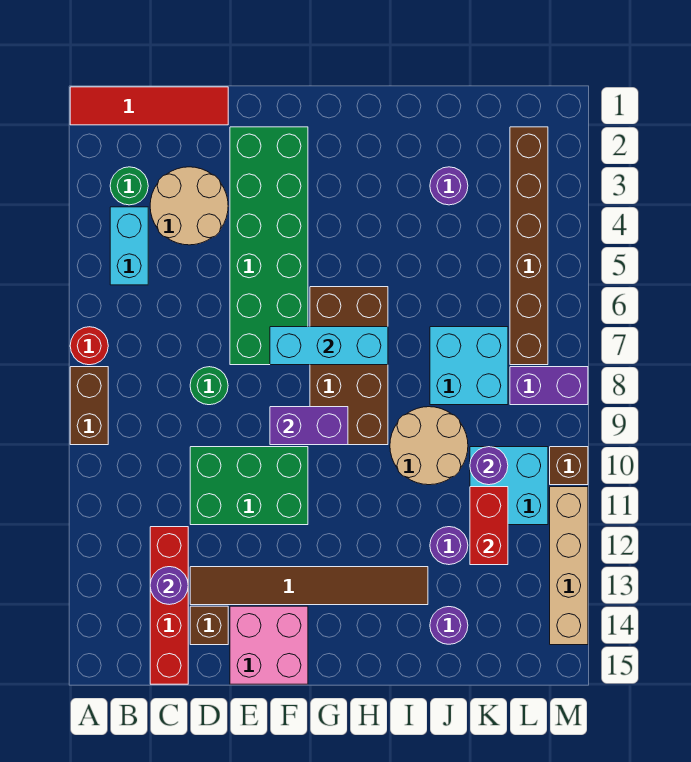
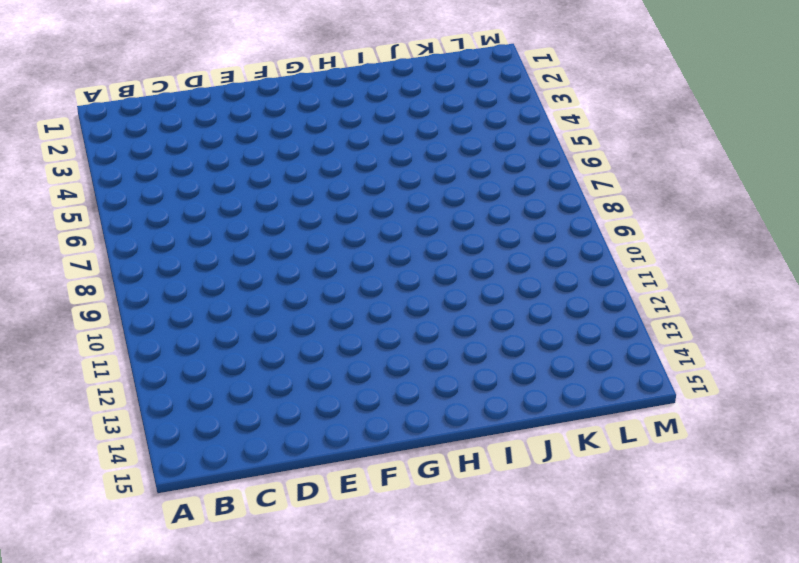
none -> red 1x4 tile [70,87,228,125]
none -> red 1x1 round brick [70,327,108,365]
none -> brown 1x2 brick [70,367,108,445]

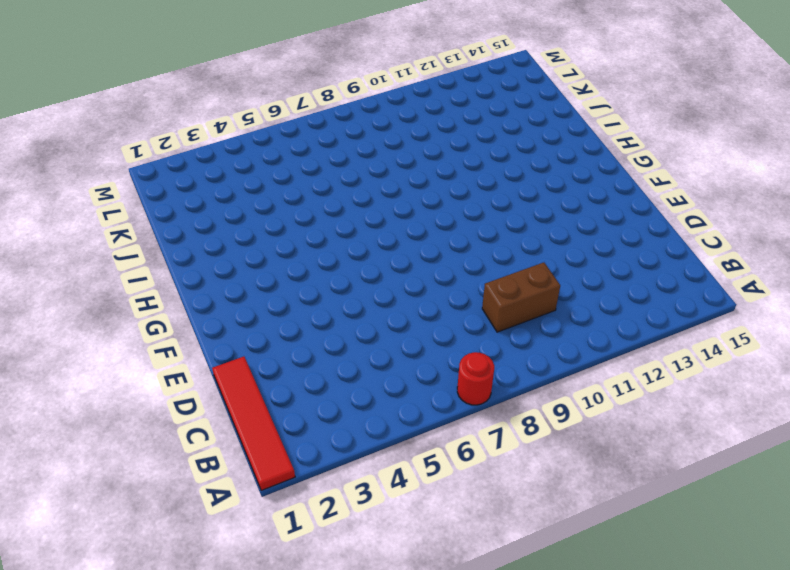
brown 1x2 brick [482,263,560,332] -> brown 1x2 brick moved to [70,367,108,445]
none -> green 1x1 round brick [110,167,148,205]
none -> cyan 1x2 brick [110,207,148,285]
none -> tan 2x2 round brick [150,167,228,245]

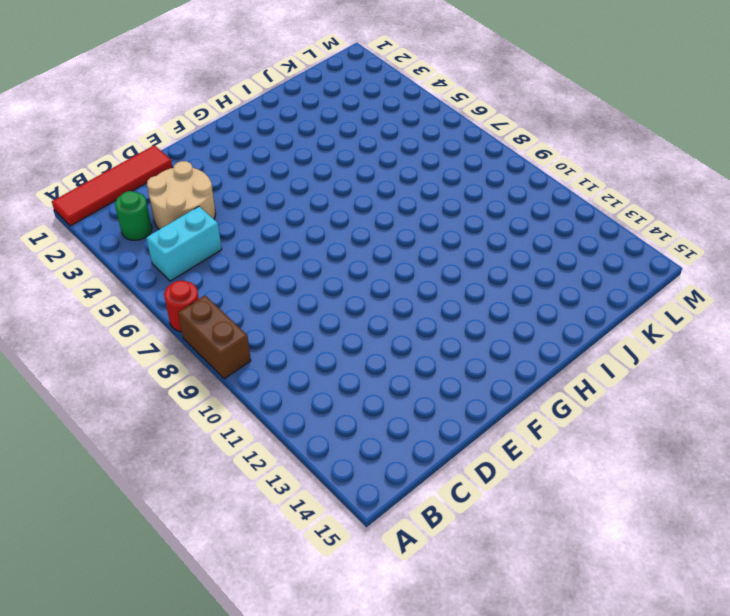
cyan 1x2 brick [146,207,222,281] -> cyan 1x2 brick turned to [110,207,148,285]
none -> red 1x4 brick [150,527,188,684]
none -> green 1x1 round brick [190,367,228,405]
none -> green 2x3 brick [190,447,308,525]

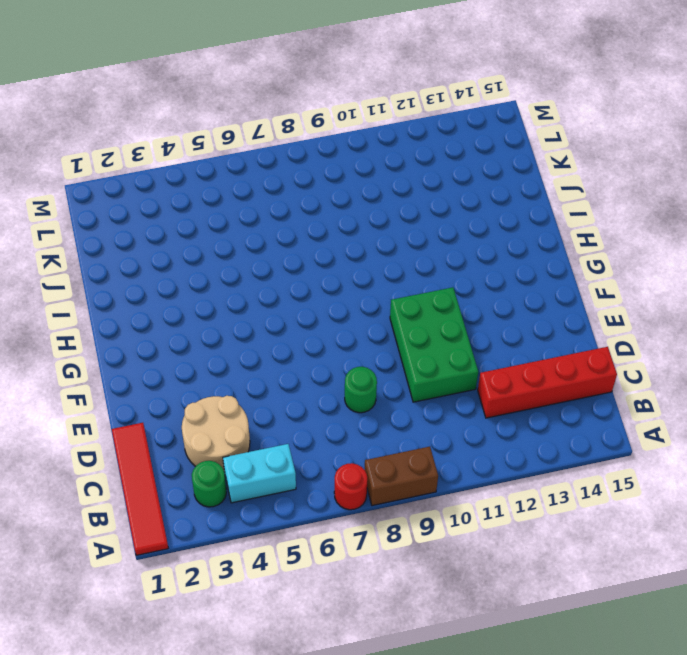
none -> brown 1x6 tile [190,567,428,605]
none -> brown 1x1 brick [190,606,228,645]
none -> green 2x6 brick [230,127,308,365]

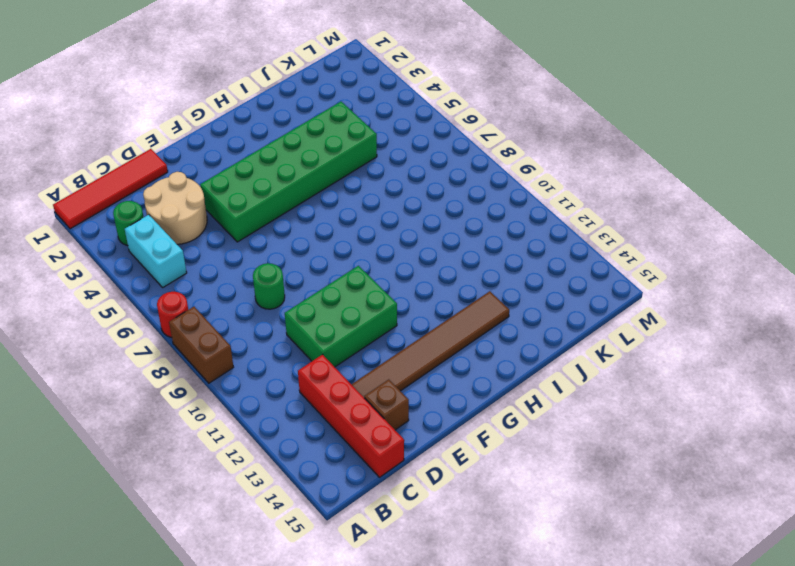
green 2x6 brick [200,102,377,242] -> green 2x6 brick turned to [230,127,308,365]
none -> pink 2x2 brick [230,606,308,684]
none -> brown 2x4 brick [310,287,388,445]
none -> tan 2x2 round brick [390,407,468,485]

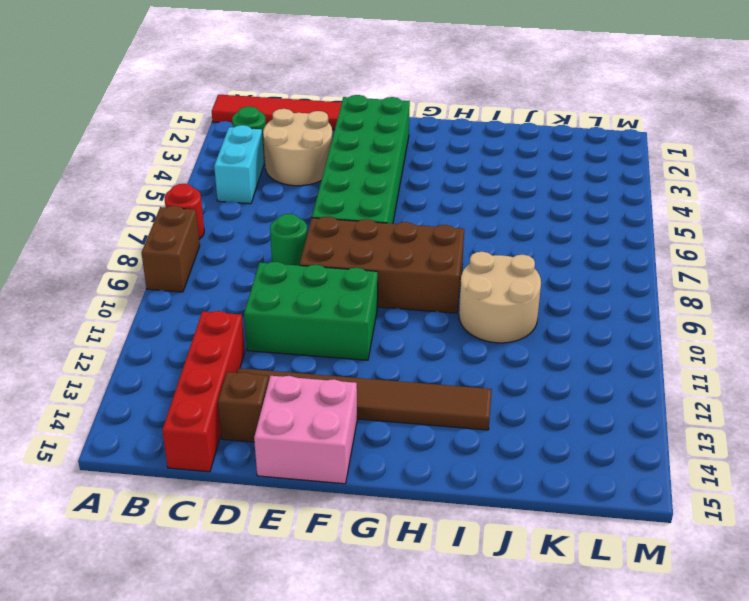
brown 2x4 brick [299,217,464,313] -> brown 2x4 brick turned to [310,287,388,445]
none -> purple 1x1 round brick [430,167,468,205]
none -> cyan 2x2 brick [430,327,508,405]
none -> purple 1x1 round brick [430,527,468,565]

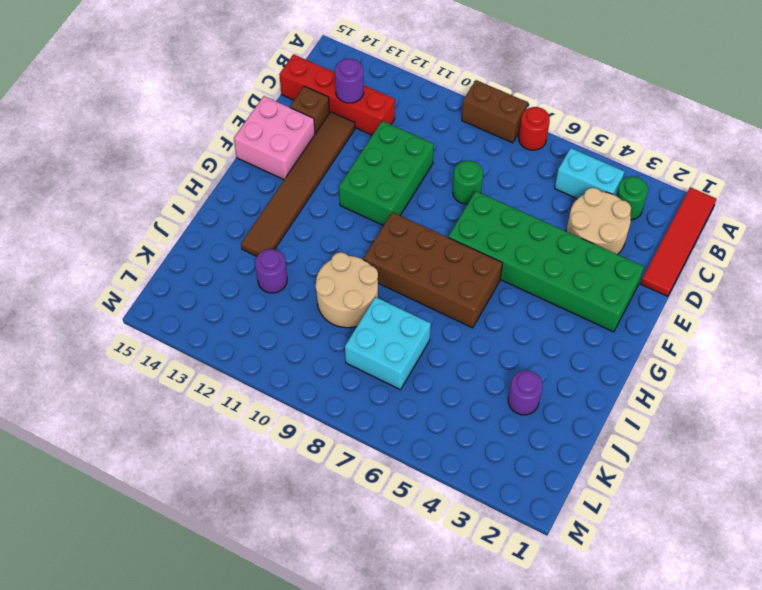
none -> purple 1x1 round brick [430,607,468,644]
none -> cyan 2x2 brick [470,447,548,525]
none -> brown 1x6 brick [510,127,548,365]

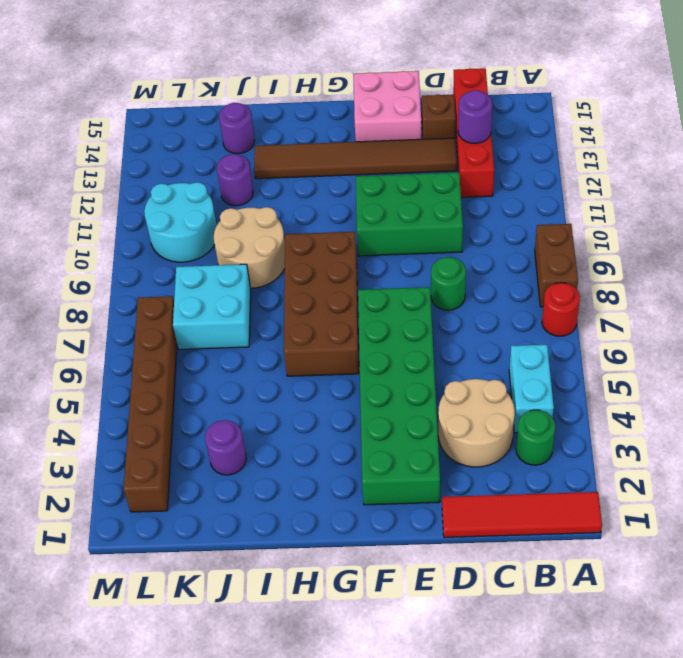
cyan 2x2 round brick [144,182,217,262] -> cyan 2x2 brick [470,447,548,525]
none -> purple 1x2 brick [510,367,588,405]
none -> brown 1x1 brick [550,447,588,485]
none -> tan 1x4 brick [550,487,588,645]

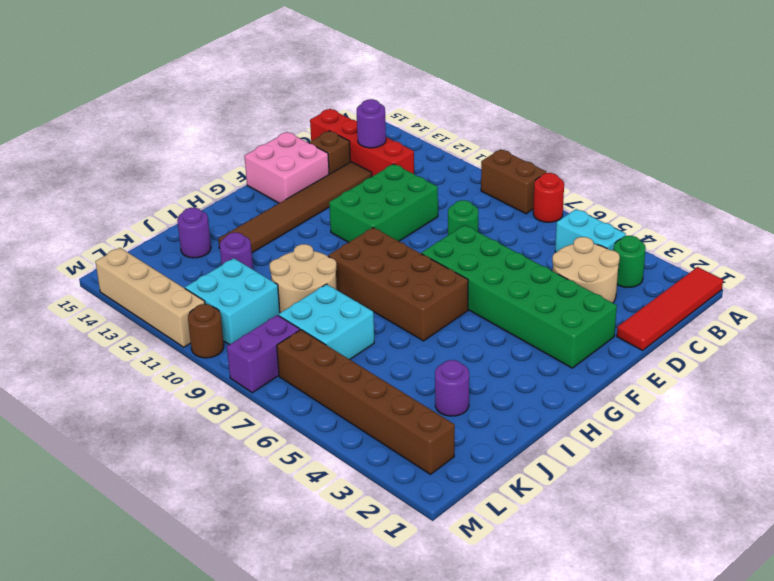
brown 1x1 round brick [188,304,224,358] -> brown 1x1 brick [550,447,588,485]
none -> cyan 1x3 brick [270,327,388,365]
none -> purple 1x2 brick [270,407,348,445]
none -> purple 1x1 round brick [470,447,508,485]

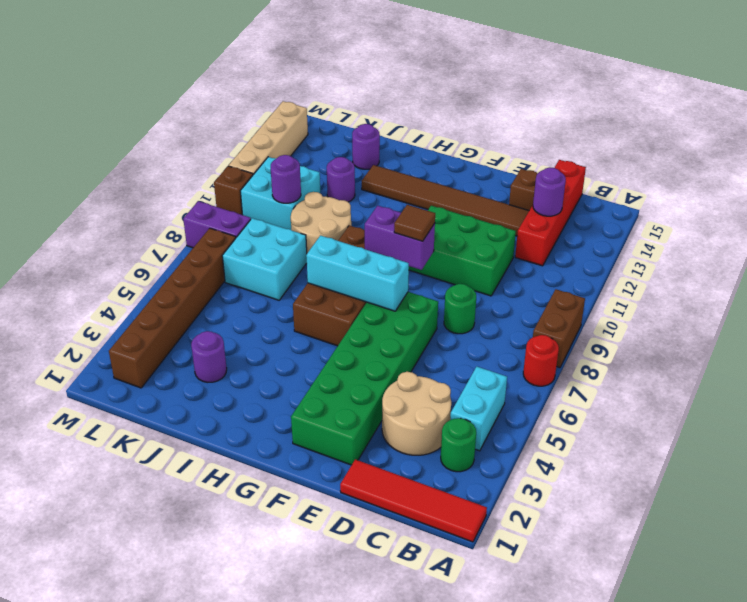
brown 1x1 tile [394,205,435,241] -> none
none -> pink 2x2 brick [230,606,308,684]
none -> red 1x2 brick [470,487,508,565]

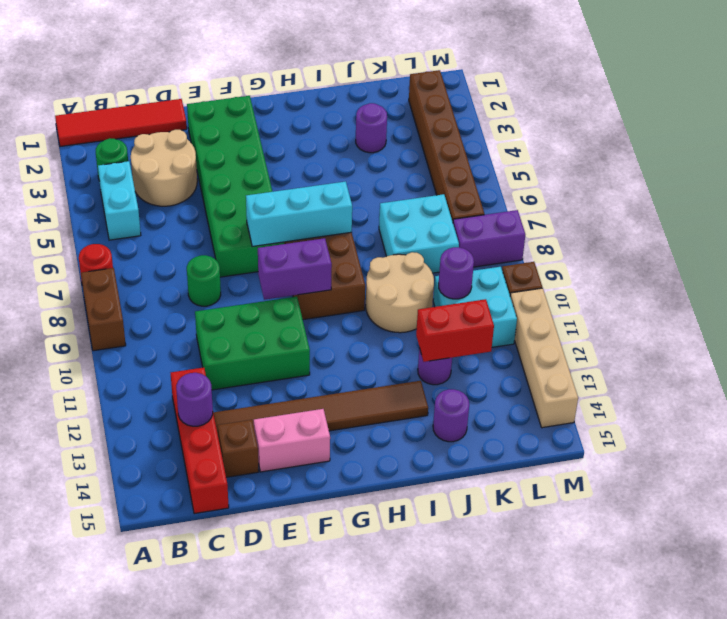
pink 1x2 brick [254,409,330,472] -> pink 2x2 brick [230,606,308,684]
red 1x2 brick [416,299,494,362] -> red 1x2 brick turned to [470,487,508,565]

